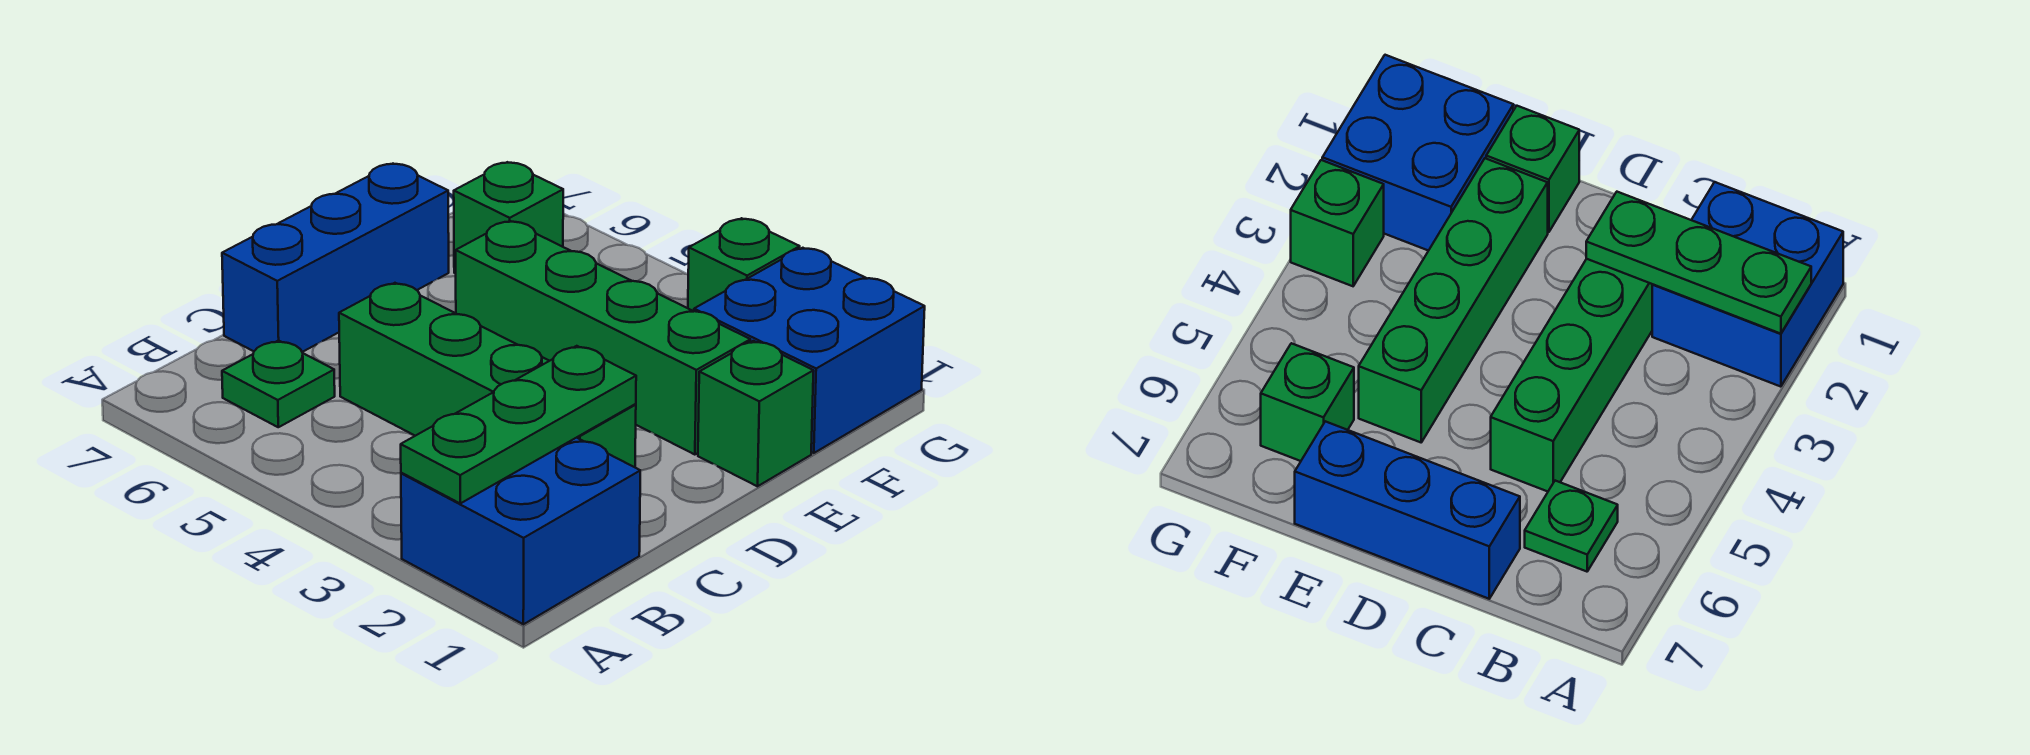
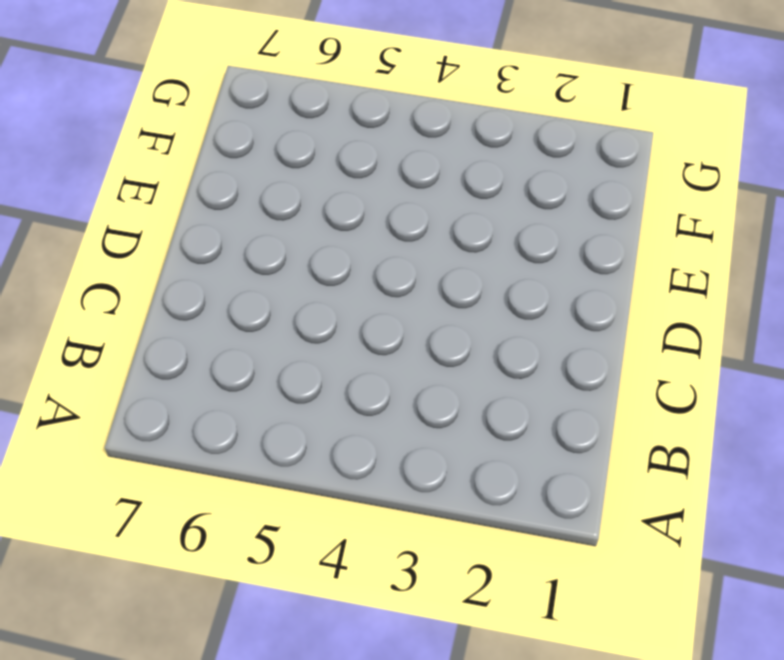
none -> blue 2x2 brick [401,438,640,624]
none -> green 1x1 plate [222,340,335,427]

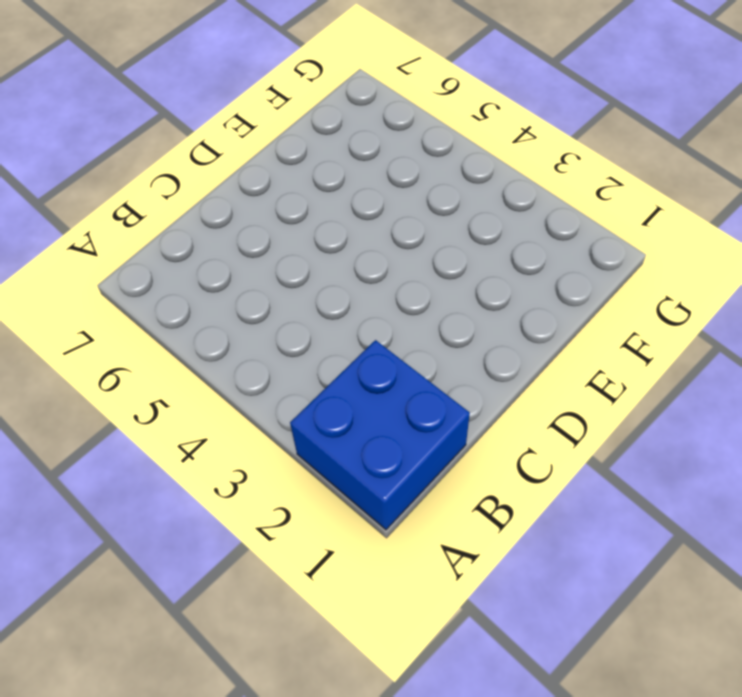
none -> green 1x1 plate [222,340,335,427]
none -> green 1x4 brick [339,283,636,467]

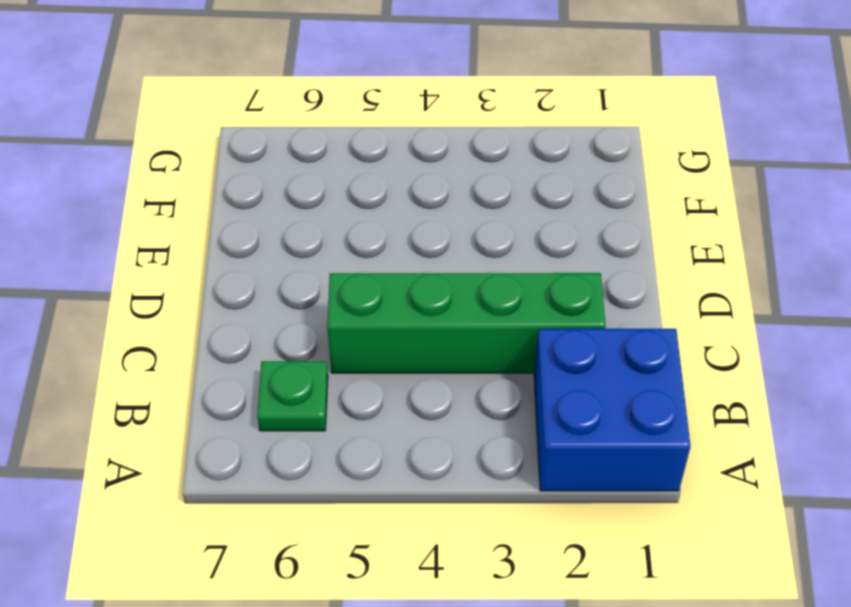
none -> blue 1x3 brick [222,164,449,352]
none -> green 1x1 brick [698,341,814,486]

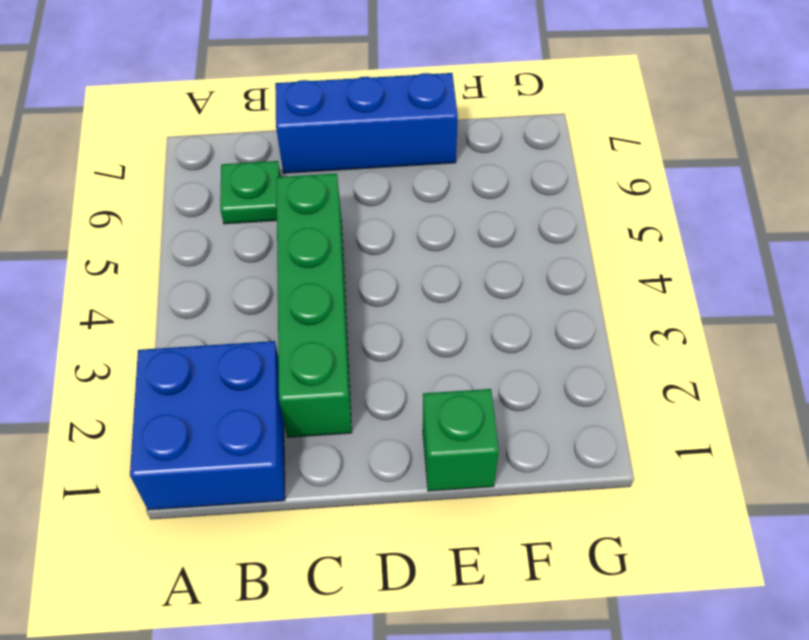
none -> green 1x4 brick [456,221,750,455]
none -> blue 2x2 brick [694,248,925,453]

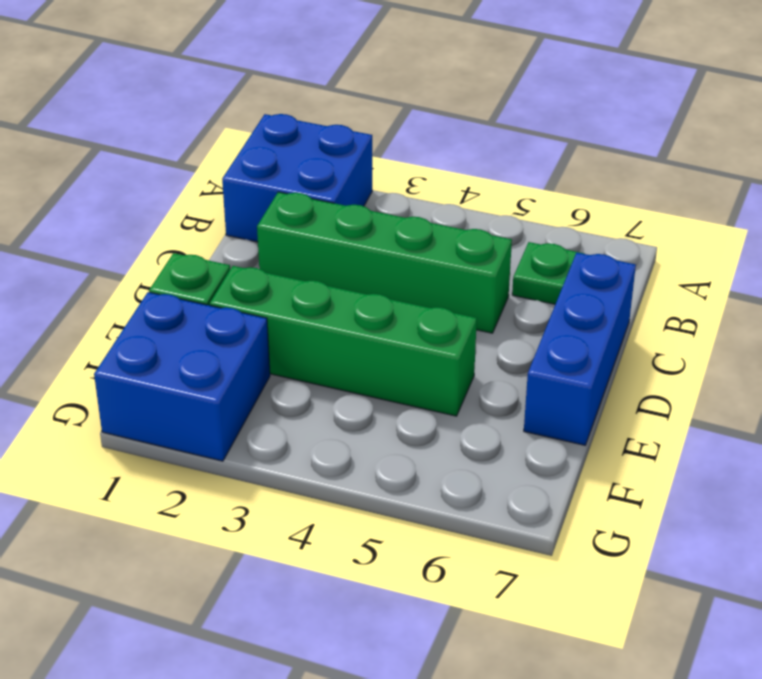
none -> green 1x1 brick [454,162,563,274]
none -> green 1x1 brick [688,218,800,311]

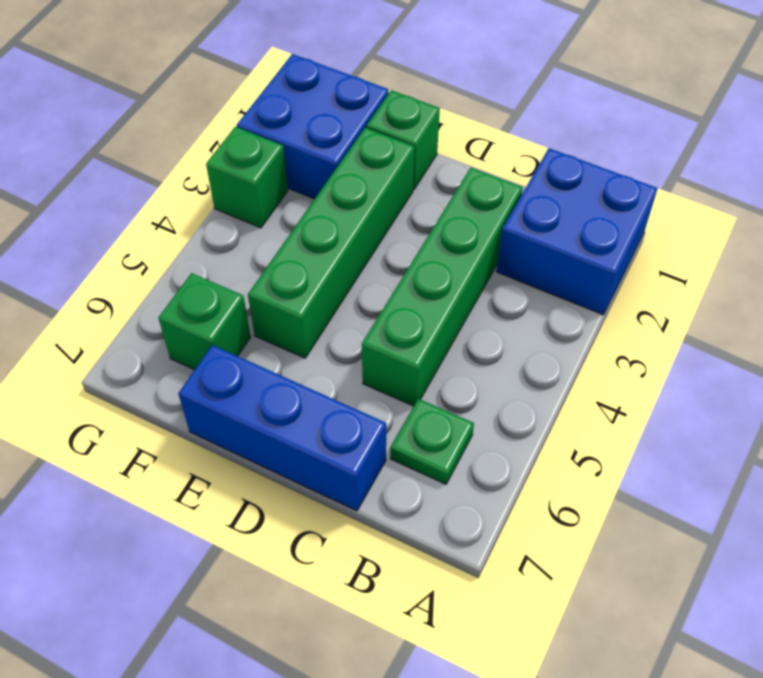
none -> green 1x3 plate [401,346,636,503]

